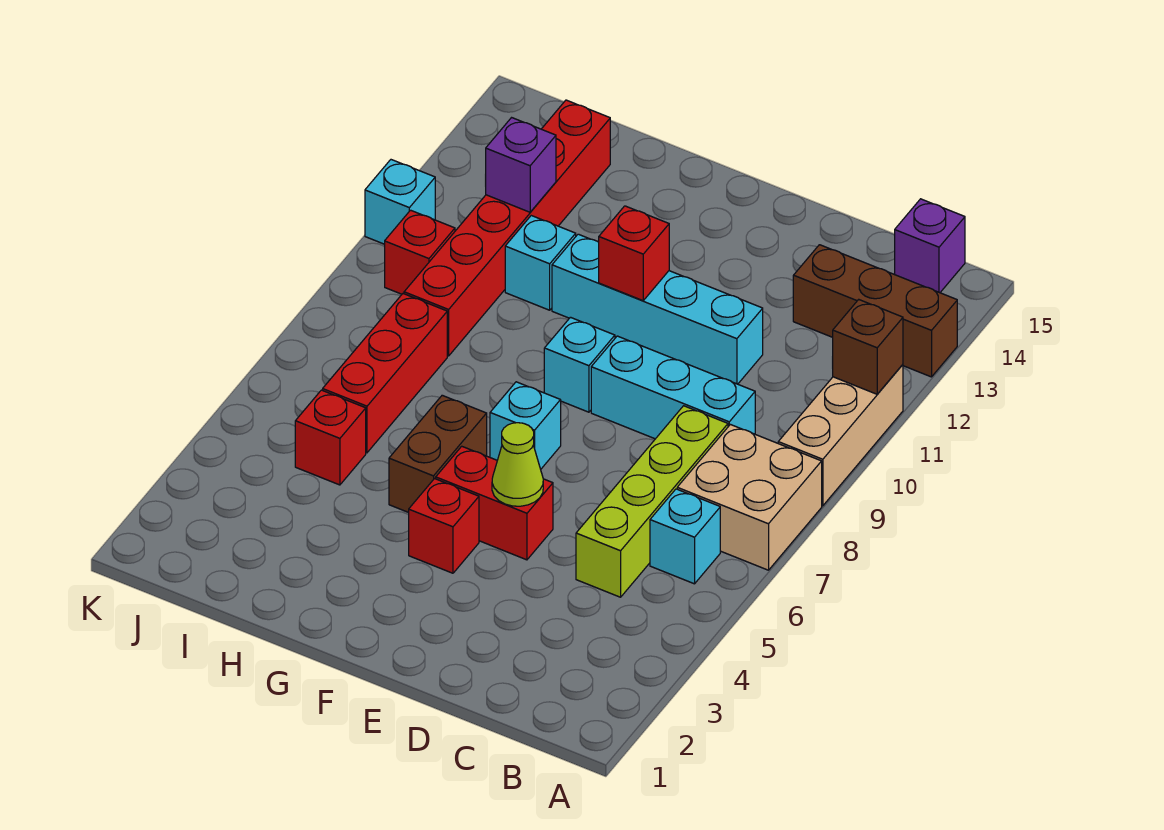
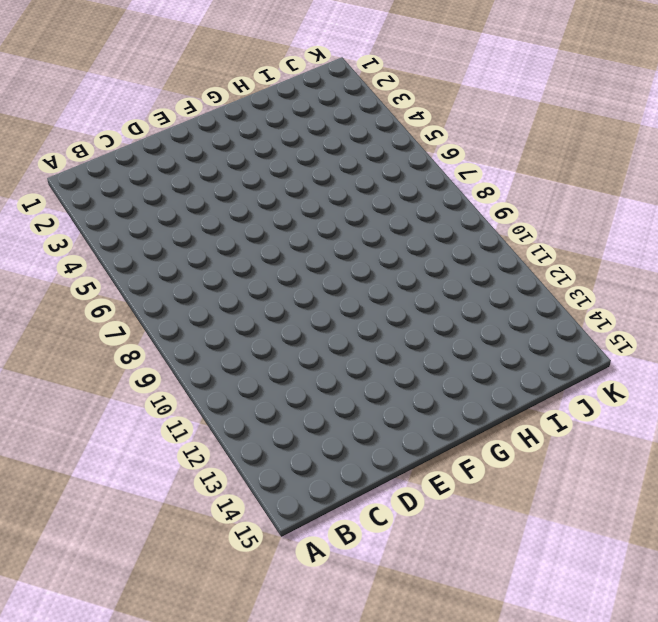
none -> tan 2x2 brick [677,425,822,570]
none -> tan 1x3 brick [778,365,903,506]
none -> brown 1x3 brick [793,245,957,377]

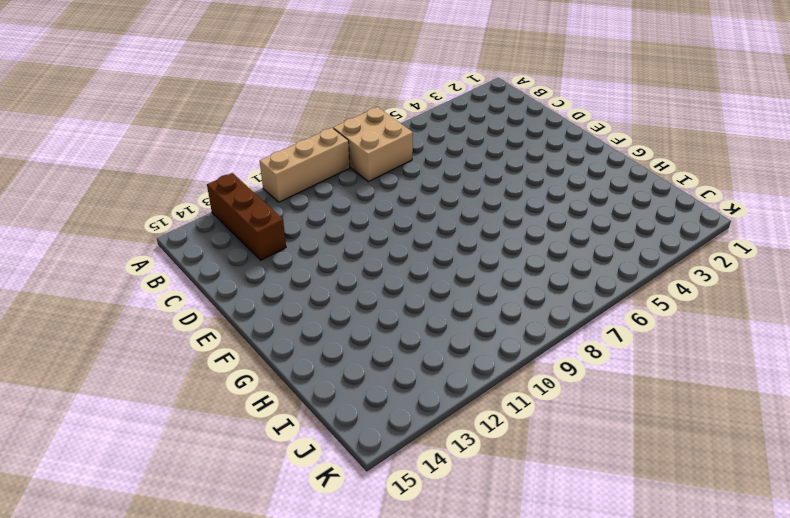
none -> cyan 1x1 brick [650,489,720,584]
none -> purple 1x1 brick [895,199,965,293]
none -> lime 1x4 brick [576,406,728,597]

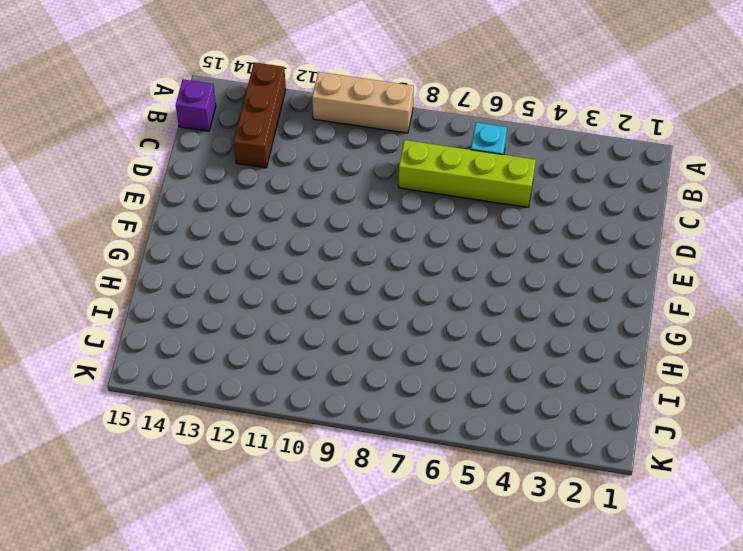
none -> tan 2x2 brick [677,425,822,570]
none -> cyan 1x3 brick [591,336,755,439]
none -> cyan 1x4 brick [552,234,763,384]

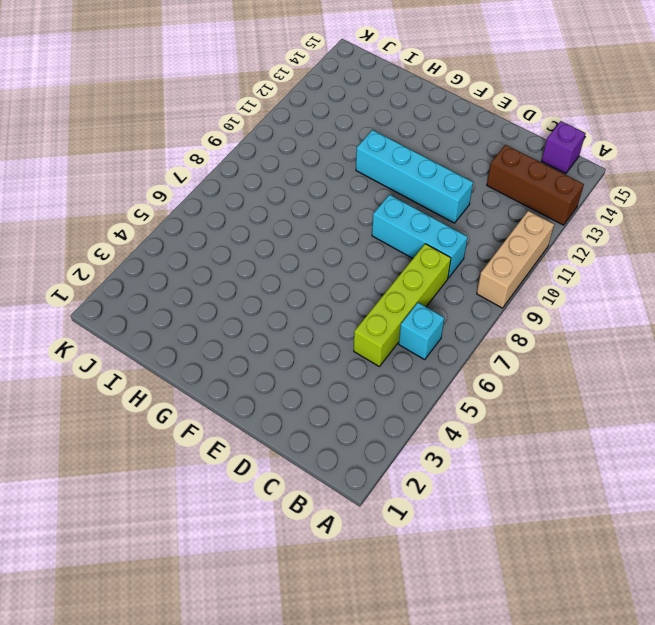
none -> tan 2x2 brick [677,425,822,570]
none -> red 1x2 brick [436,446,553,560]
none -> red 1x1 brick [409,479,479,573]

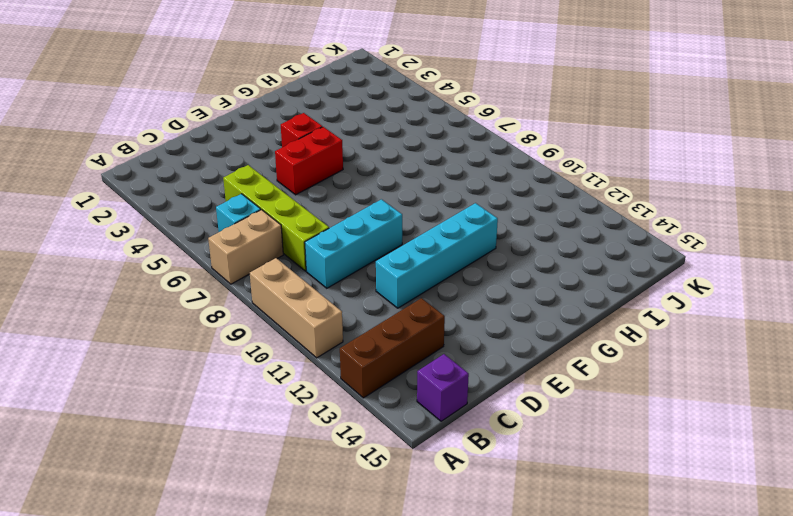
tan 1x2 brick [208,210,283,284] -> tan 2x2 brick [677,425,822,570]
none -> cyan 1x1 brick [490,382,561,469]
none -> cyan 1x1 brick [544,317,615,412]
none -> brown 1x2 brick [389,395,487,513]

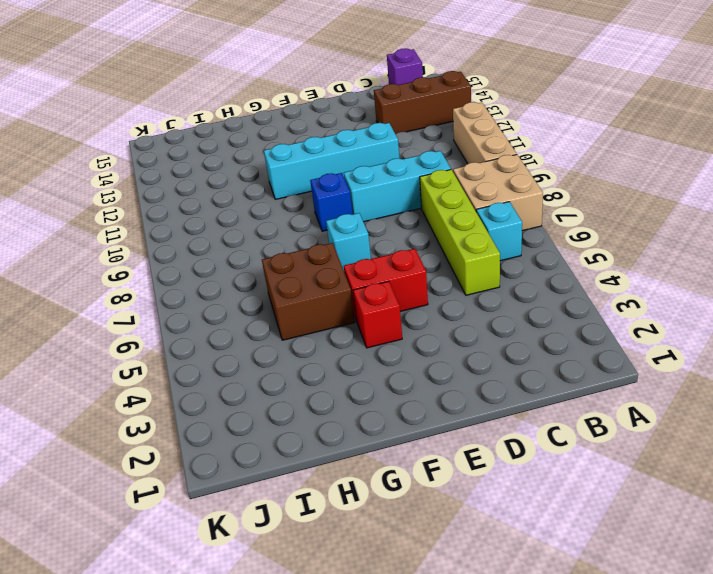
blue 1x1 brick [310,173,353,231] -> cyan 1x1 brick [544,317,615,412]
brown 2x2 brick [262,243,355,340] -> brown 1x2 brick [389,395,487,513]
none -> cyan 1x1 brick [505,216,576,310]
none -> red 1x1 brick [295,390,366,485]
none -> red 1x3 brick [323,294,447,453]

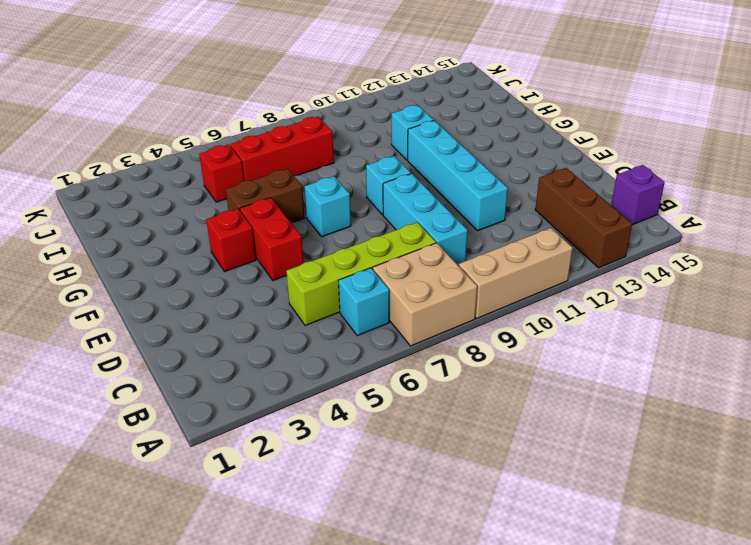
none -> red 1x6 brick [404,100,610,356]
none -> red 1x1 brick [385,210,455,294]
none -> cyan 1x1 brick [365,160,435,244]

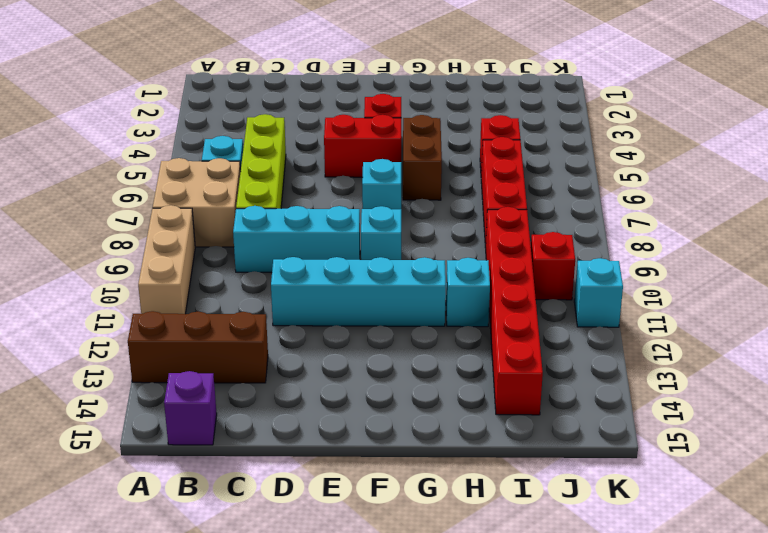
none -> brown 1x1 brick [832,300,903,394]
none -> lime 1x1 cone [492,423,543,506]
none -> red 1x1 brick [599,206,669,301]

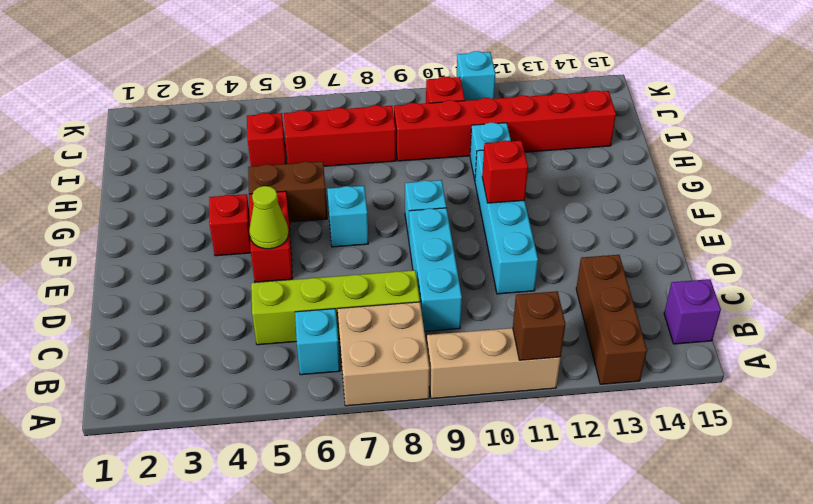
none -> purple 1x1 brick [486,118,556,212]

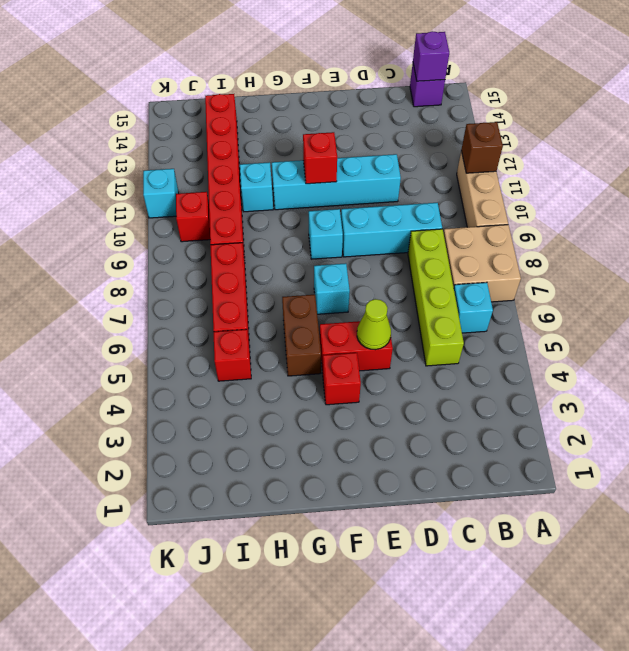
purple 1x1 brick [413,31,449,81] -> purple 1x1 brick moved to [486,118,556,212]
none -> brown 1x3 brick [793,245,957,377]

